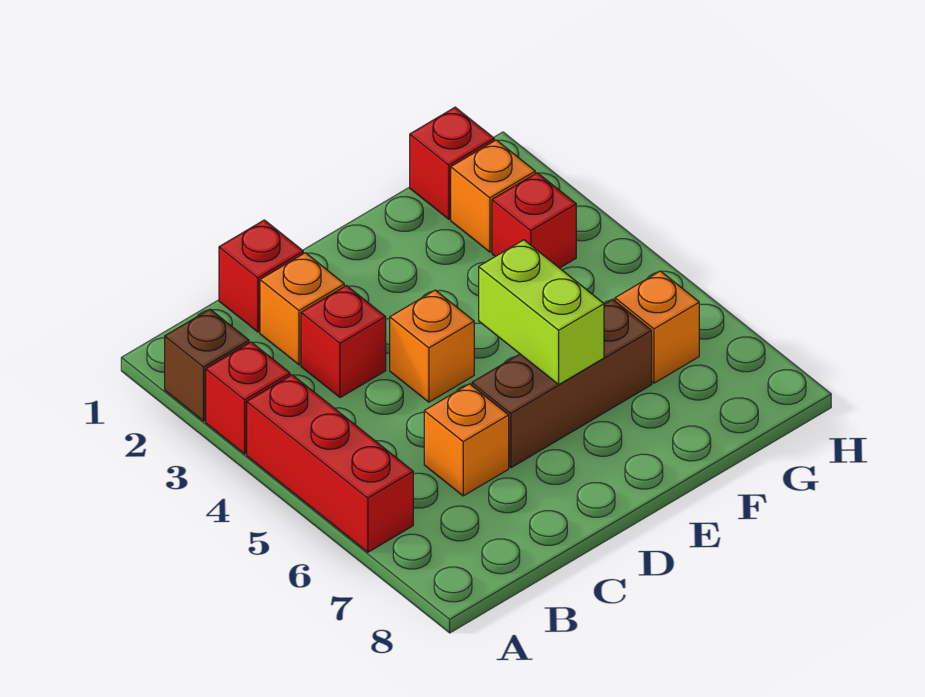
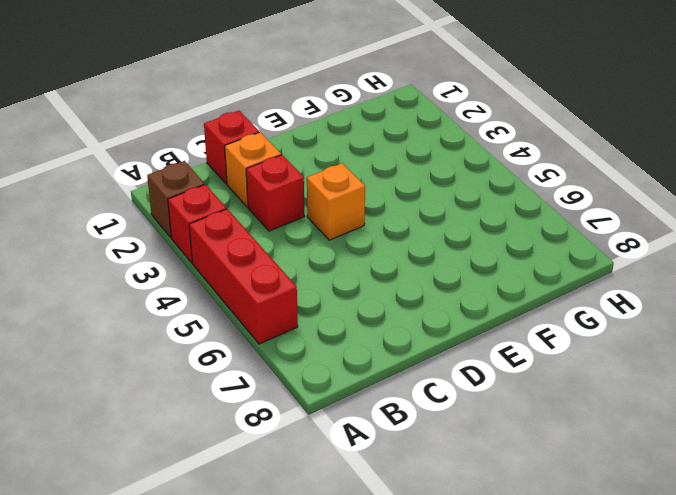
none -> orange 1x1 brick [424,384,509,496]
none -> brown 1x3 brick [472,299,652,468]
none -> red 1x1 brick [410,107,494,219]

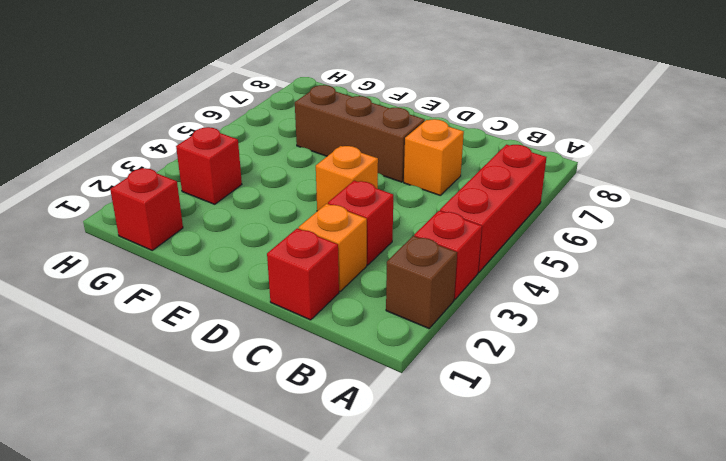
none -> orange 1x1 brick [451,140,535,252]
none -> orange 1x1 brick [615,271,699,383]
none -> lime 1x2 brick [479,240,604,384]

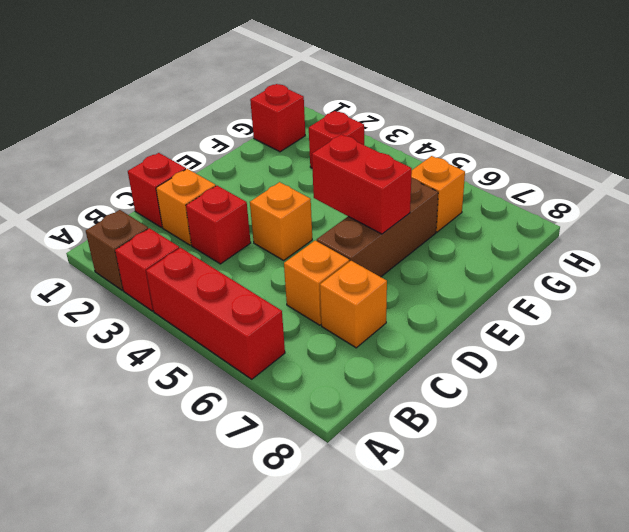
orange 1x1 brick [320,261,387,348] -> orange 1x1 brick moved to [451,140,535,252]
red 1x2 brick [312,134,412,234] -> lime 1x2 brick [479,240,604,384]

